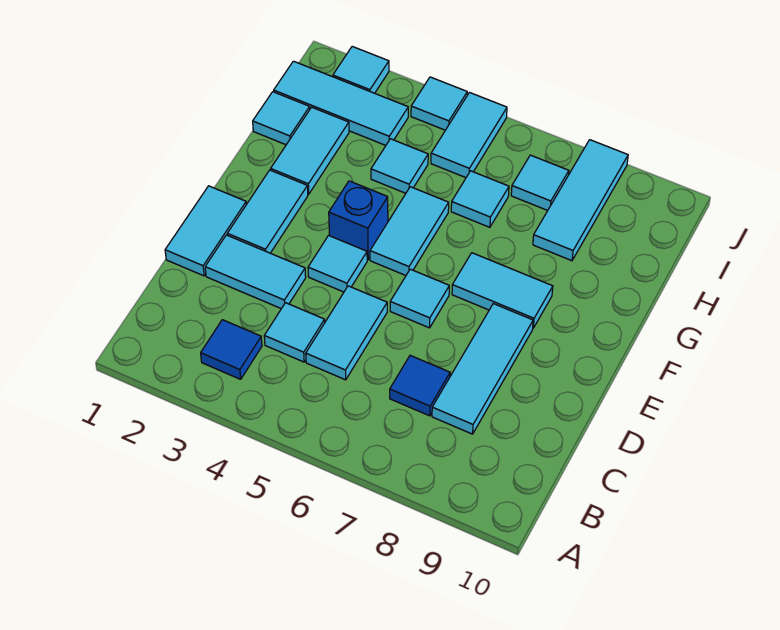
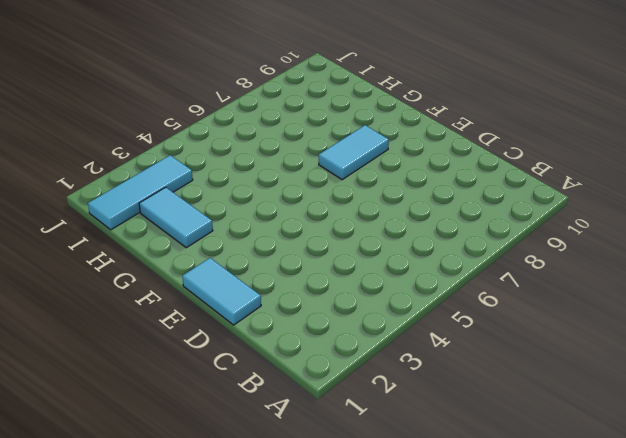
none -> blue 1x1 tile [201,320,262,379]
none -> cyan 1x1 tile [264,303,325,362]
none -> cyan 1x2 tile [306,286,387,380]

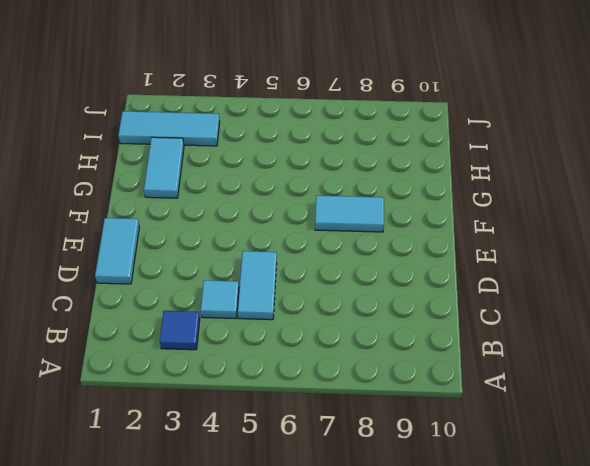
none -> blue 1x1 tile [390,355,450,416]
none -> cyan 1x3 tile [432,304,533,434]
none -> cyan 1x2 tile [205,235,306,309]

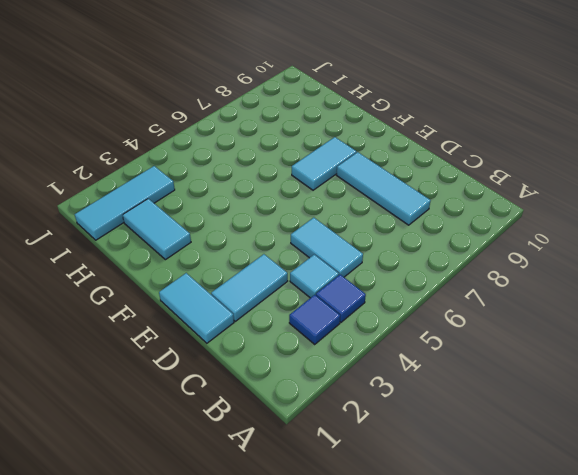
blue 1x1 tile [316,275,366,322] -> blue 1x1 tile moved to [390,355,450,416]
none -> cyan 1x2 tile [227,170,308,253]
none -> cyan 1x1 tile [308,236,367,292]
none -> cyan 1x1 tile [390,269,449,328]

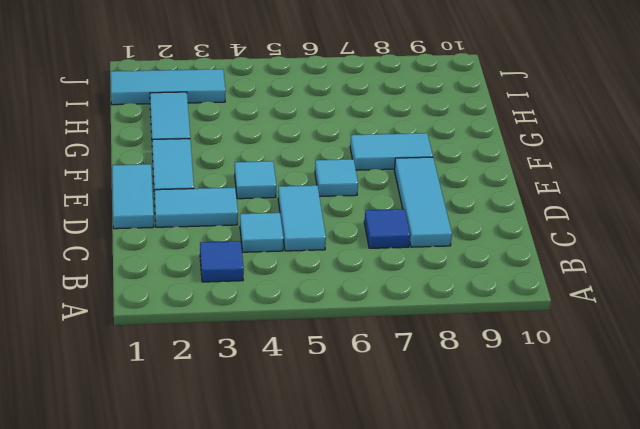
none -> blue 1x1 brick [329,181,388,260]
none -> cyan 1x2 tile [370,187,449,275]
none -> cyan 1x1 tile [253,92,310,145]

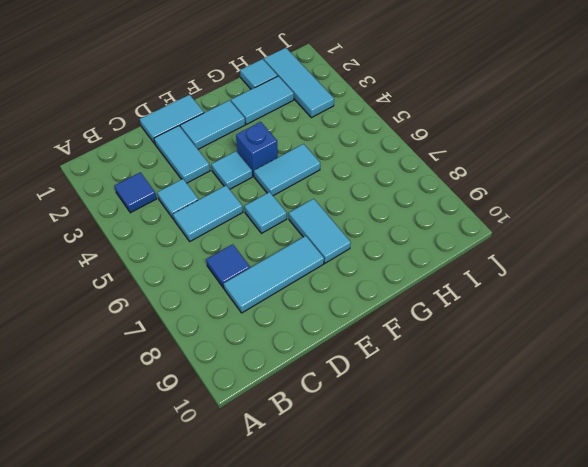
none -> cyan 1x1 tile [371,139,428,193]
none -> cyan 1x1 tile [451,171,509,227]
none -> cyan 1x3 tile [533,140,628,261]

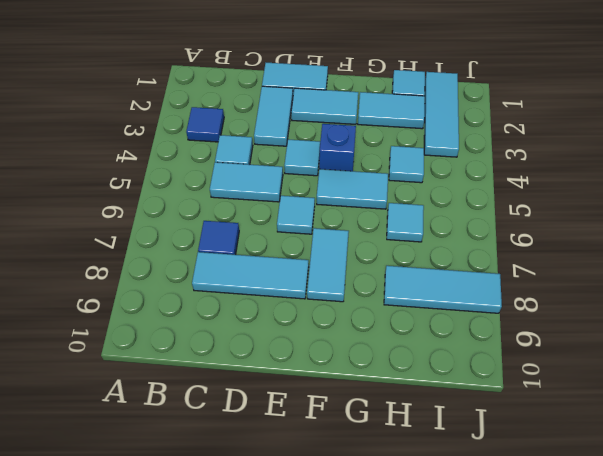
none -> cyan 1x2 tile [431,93,507,178]
none -> cyan 1x1 tile [511,155,569,210]
none -> cyan 1x1 tile [333,47,389,93]

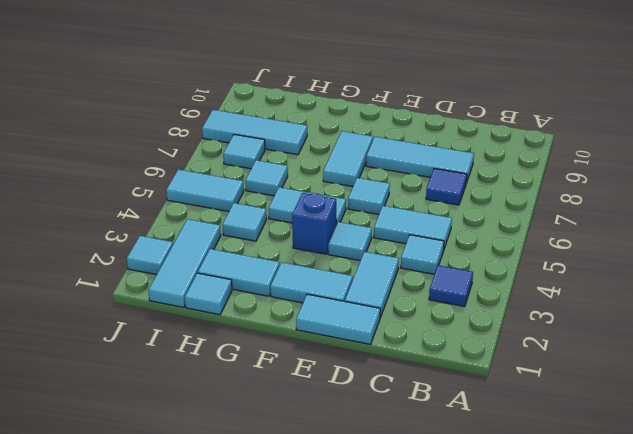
none -> cyan 1x1 tile [411,77,467,130]

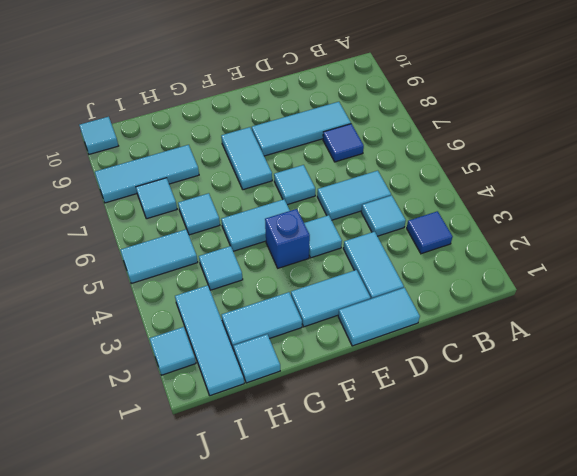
cyan 1x1 tile [79,117,118,154] -> cyan 1x1 tile moved to [411,77,467,130]

